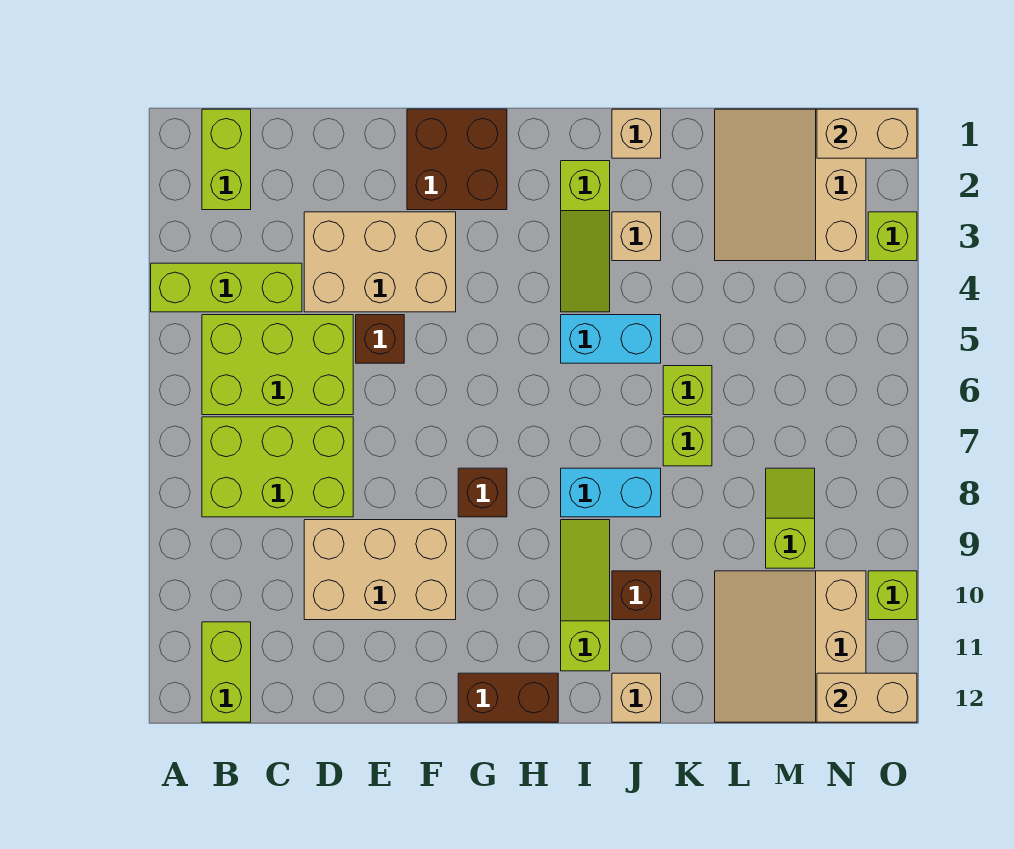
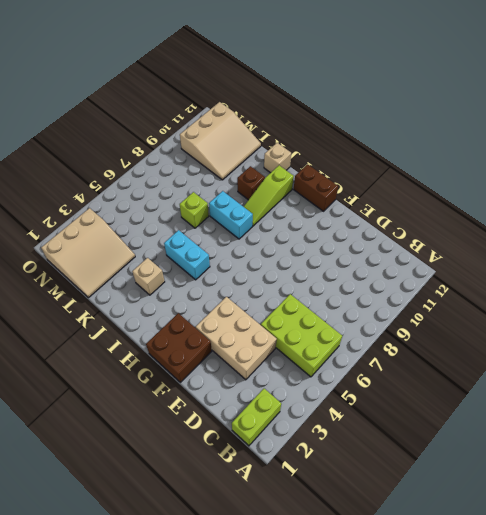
none -> lime 1x3 brick [151,263,302,312]
none -> lime 2x3 brick [202,417,353,517]
none -> lime 1x2 brick [202,622,251,722]

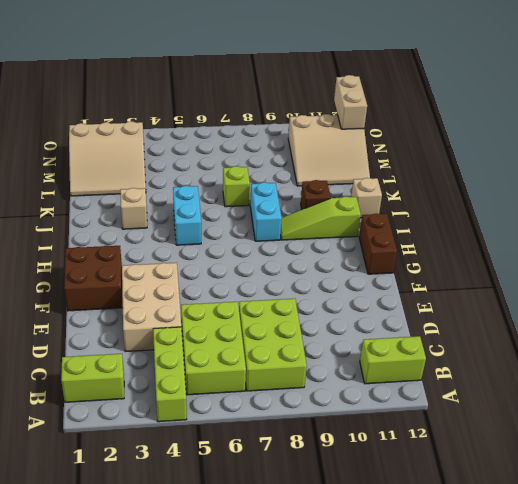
none -> tan 2x3 brick [304,520,456,620]
none -> brown 1x1 brick [356,315,404,363]
none -> brown 1x1 brick [458,468,507,517]

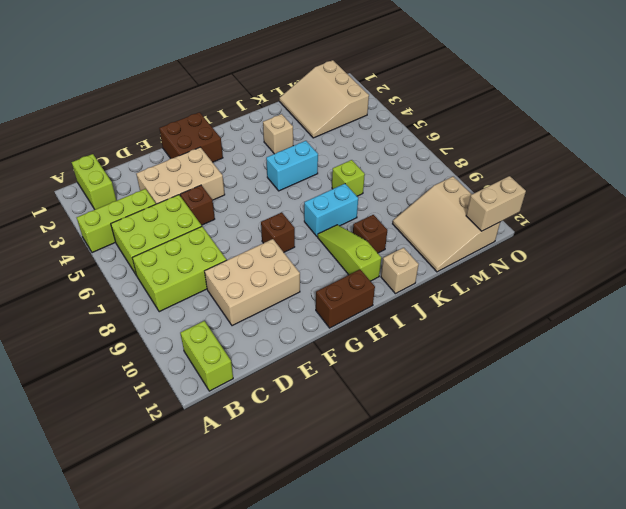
none -> lime 1x3 slope [561,161,610,312]
none -> tan 1x1 brick [612,109,661,158]
none -> lime 1x1 brick [663,366,712,415]

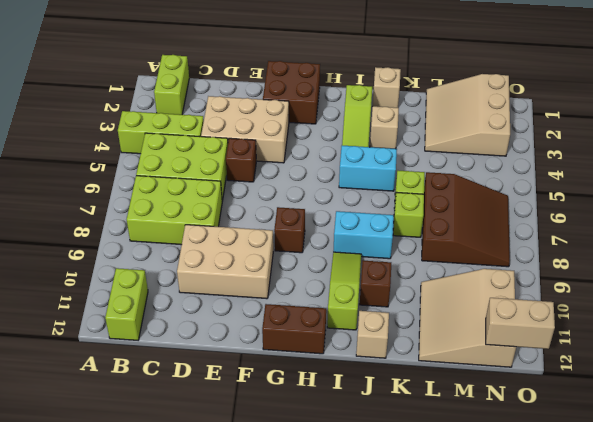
brown 3x3 slope [422,172,510,267] -> lime 1x2 slope [766,468,815,568]
none -> lime 1x1 brick [868,212,917,261]
none -> lime 1x1 brick [868,571,917,620]
none -> tan 1x2 brick [817,109,917,158]

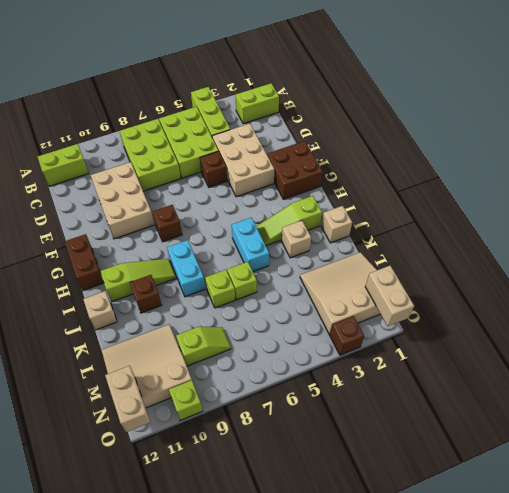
brown 1x1 brick [330,316,364,355] -> lime 1x1 brick [868,212,917,261]

